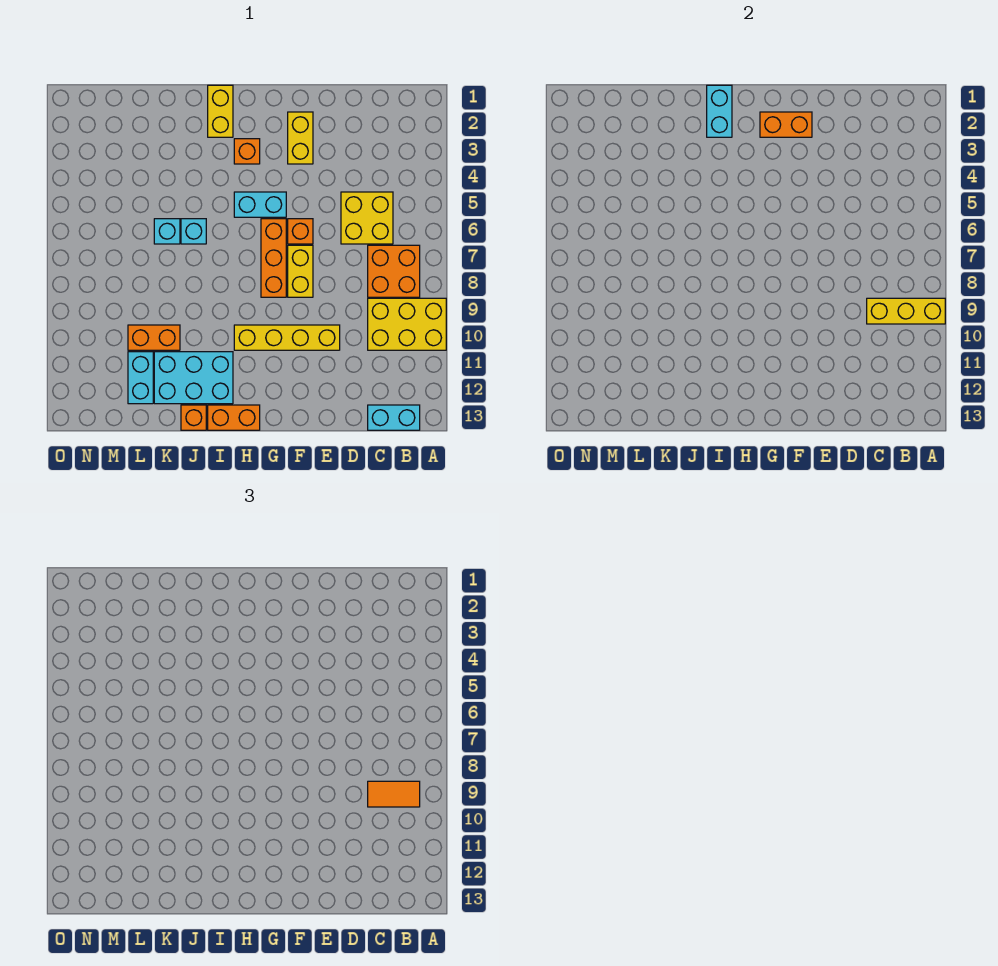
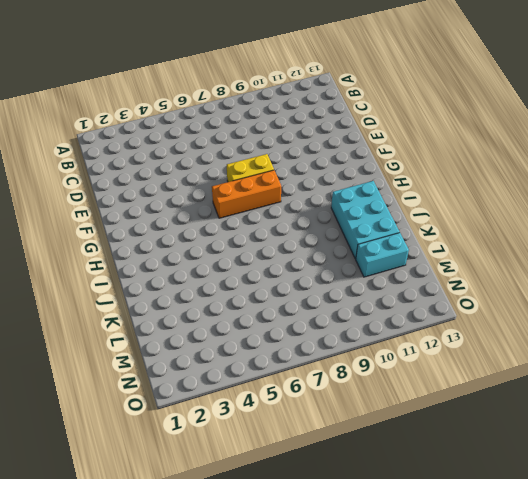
none -> yellow 2x3 brick [368,298,446,350]
none -> orange 2x2 brick [368,245,420,297]
none -> cyan 1x2 brick [368,405,420,430]

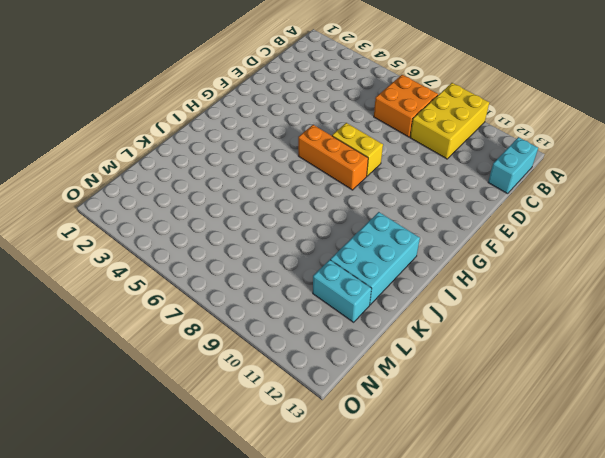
none -> yellow 2x2 brick [341,192,393,244]
none -> yellow 1x4 brick [234,325,340,350]
none -> yellow 1x2 brick [288,112,313,164]

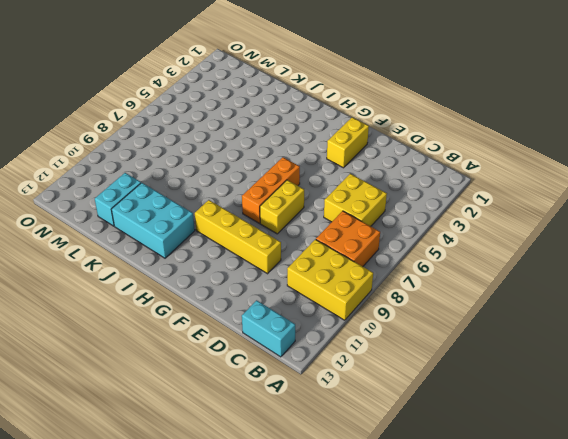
none -> orange 1x1 brick [288,219,313,244]
none -> cyan 1x2 brick [234,192,286,217]
none -> orange 1x1 brick [234,139,260,164]

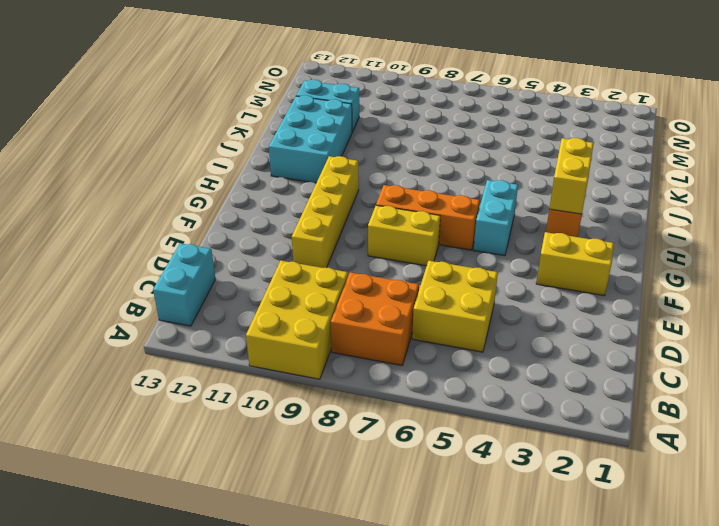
yellow 1x2 brick [549,138,594,214] -> yellow 1x2 brick turned to [208,85,233,137]
none -> orange 1x1 brick [288,219,313,244]
none -> orange 1x2 brick [208,405,260,430]
none -> cyan 1x1 brick [181,219,206,244]

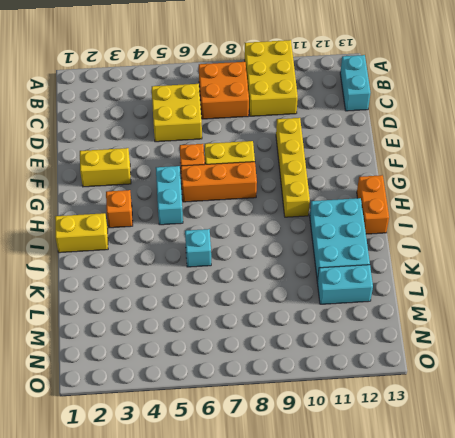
none -> orange 1x1 brick [181,405,206,430]
none -> cyan 1x1 brick [154,219,180,244]
none -> orange 1x2 brick [128,325,180,350]

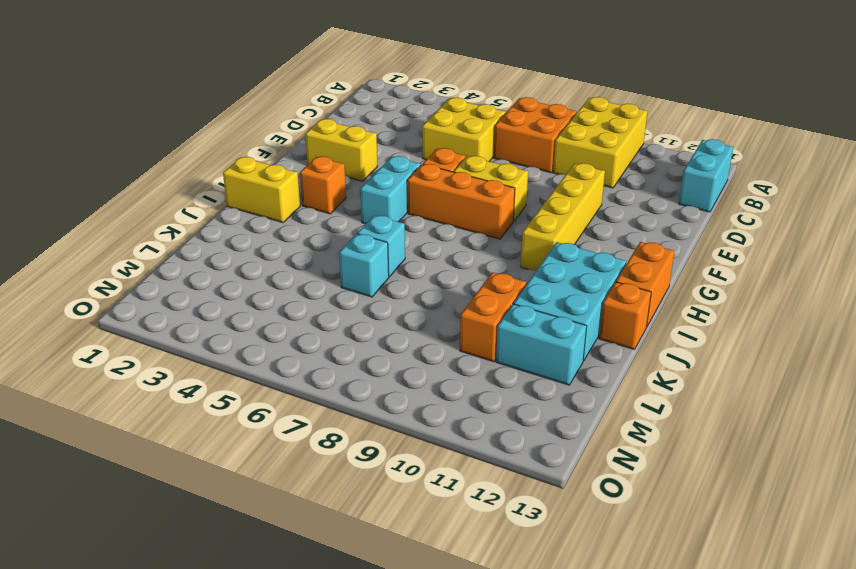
none -> yellow 1x3 brick [867,298,945,324]
none -> orange 1x2 brick [760,112,812,137]
none -> cyan 1x2 brick [707,85,732,137]

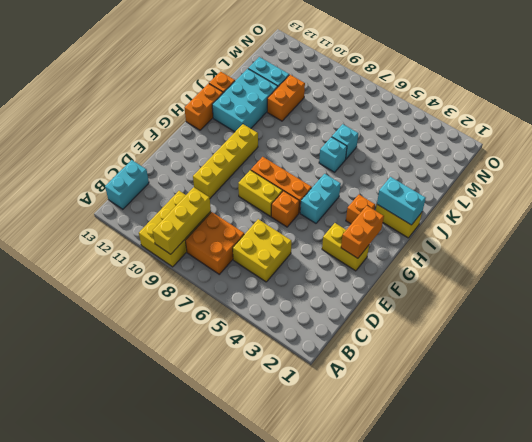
none -> orange 1x2 tile [368,781,420,807]

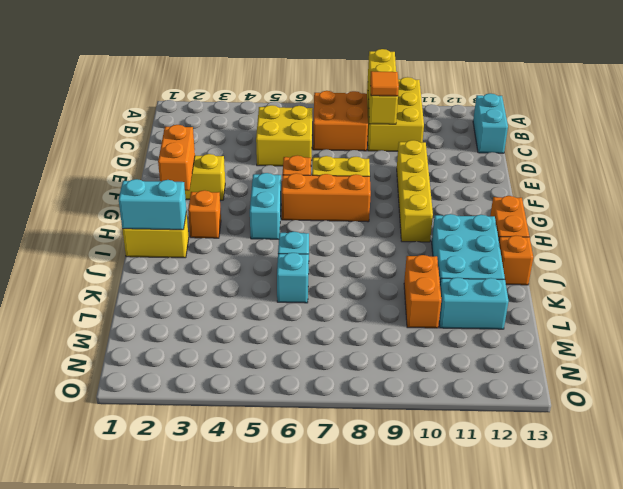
orange 1x1 tile [370,71,399,96] -> orange 1x2 tile [368,781,420,807]

